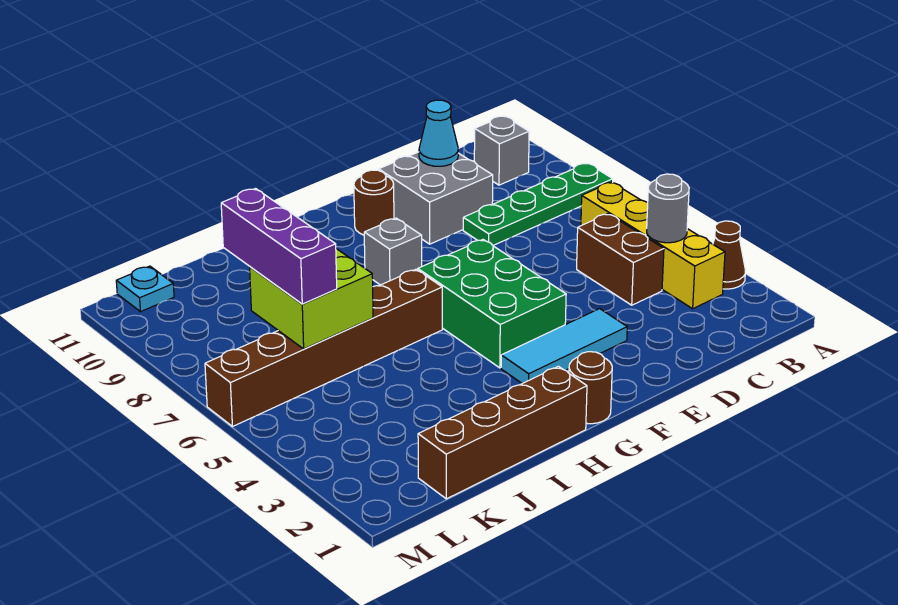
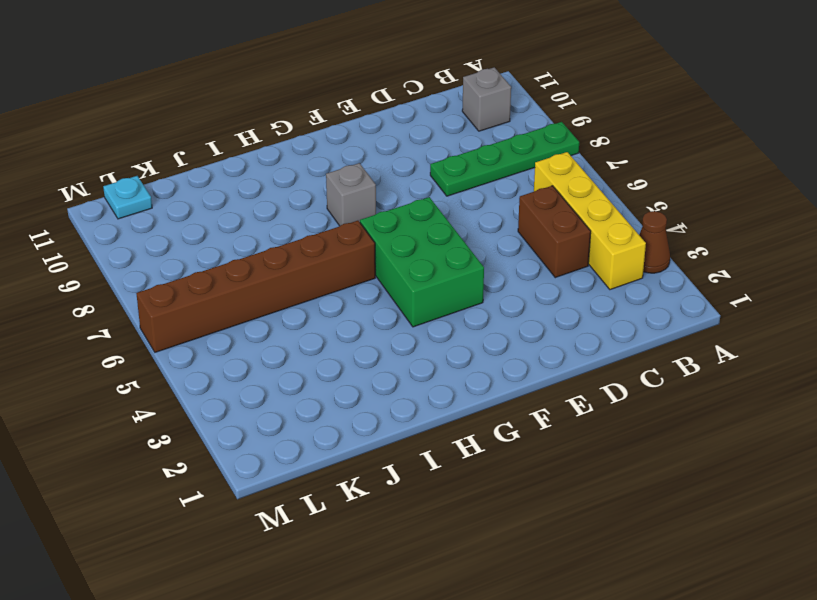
none -> grey 2x2 brick [379,152,493,244]
none -> cyan 1x3 tile [501,309,627,384]
none -> brown 1x1 round brick [354,170,394,235]

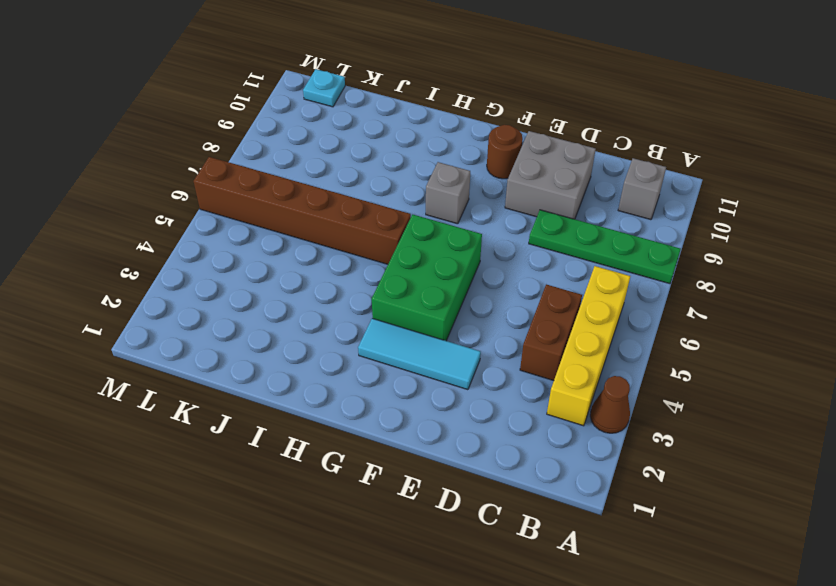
none -> brown 1x1 round brick [569,352,612,424]
none -> brown 1x4 brick [418,366,587,499]
none -> grey 1x1 round brick [647,174,689,243]

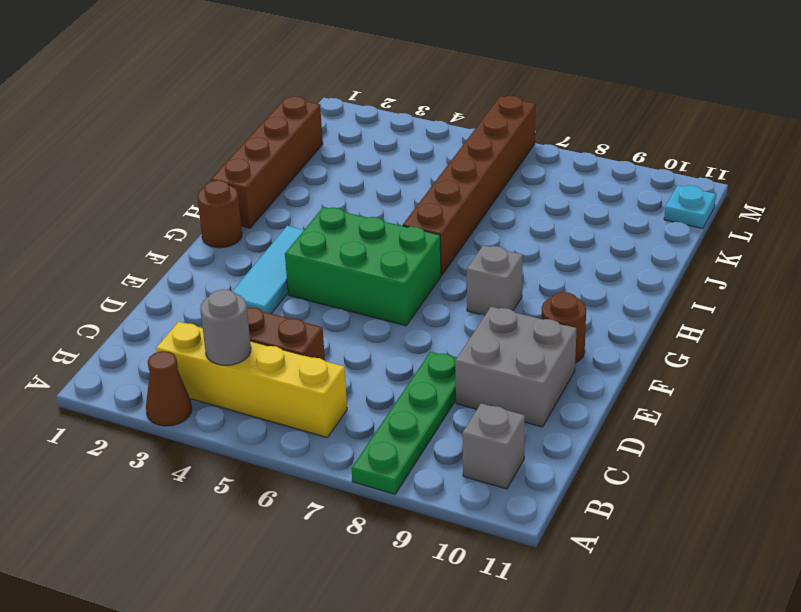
none -> cyan 1x1 cone [419,100,458,166]
none -> lime 2x2 brick [250,249,373,349]
none -> purple 1x3 brick [221,189,337,304]

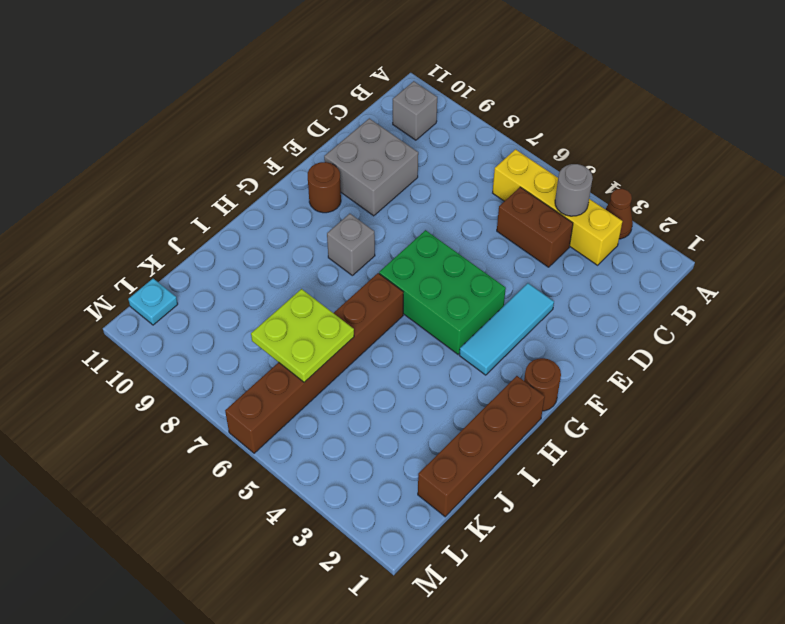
lime 2x2 plate [251,289,354,382] -> lime 2x2 brick [250,249,373,349]
none -> green 1x4 plate [463,163,613,245]
none -> cyan 1x1 cone [419,100,458,166]
none -> purple 1x3 brick [221,189,337,304]

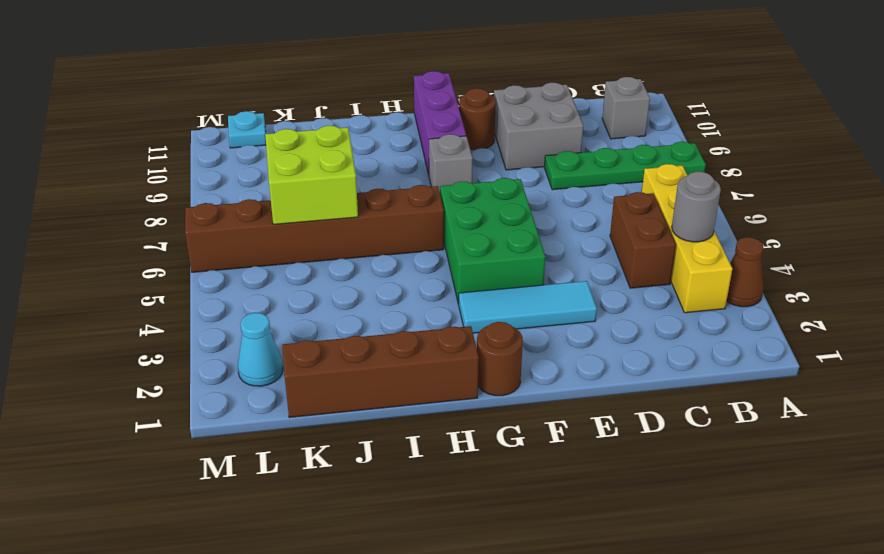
purple 1x3 brick [414,71,466,175] -> purple 1x3 brick moved to [221,189,337,304]
cyan 1x1 cone [238,313,283,386] -> cyan 1x1 cone moved to [419,100,458,166]

